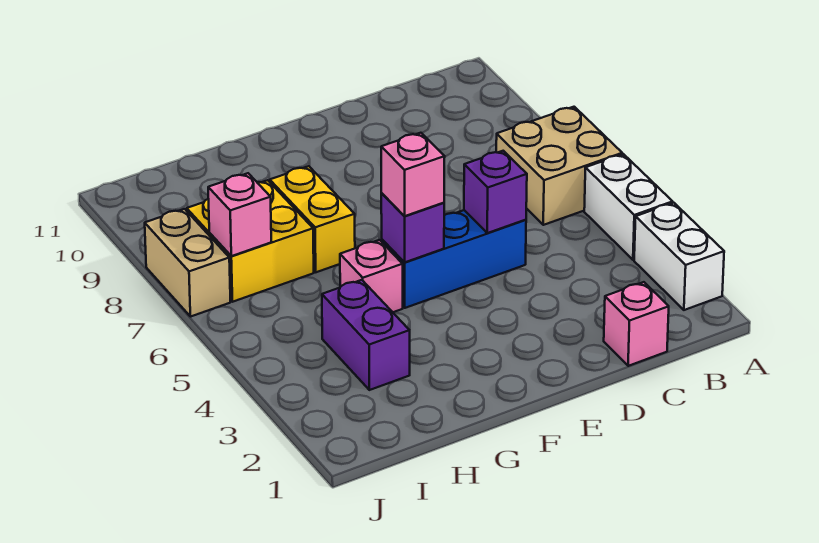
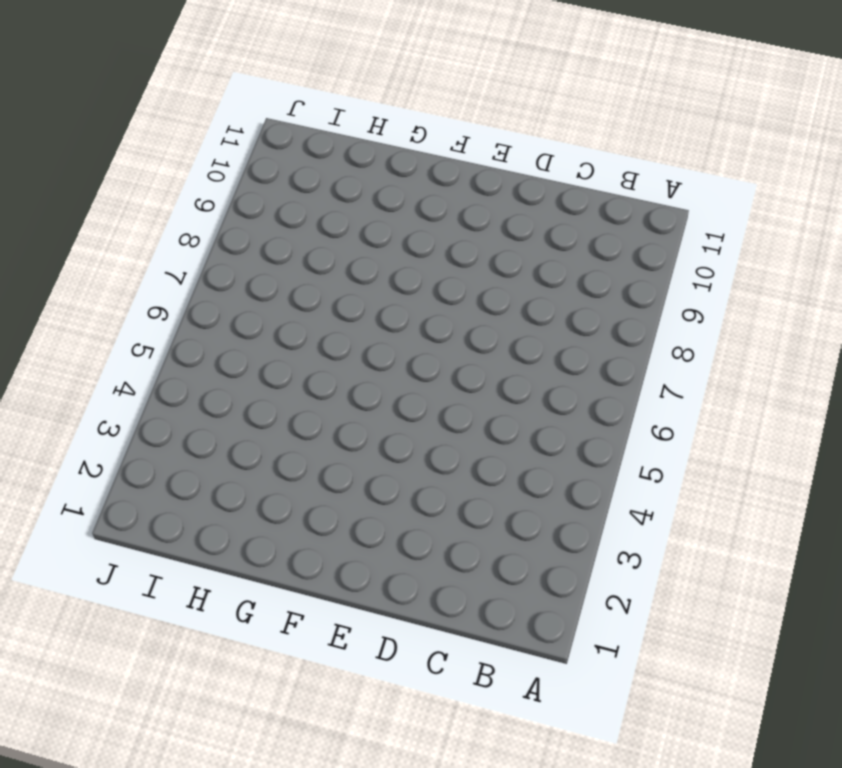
none -> white 1x2 brick [634,203,724,310]
none -> white 1x2 brick [584,154,673,260]
none -> tan 2x2 brick [496,107,622,225]

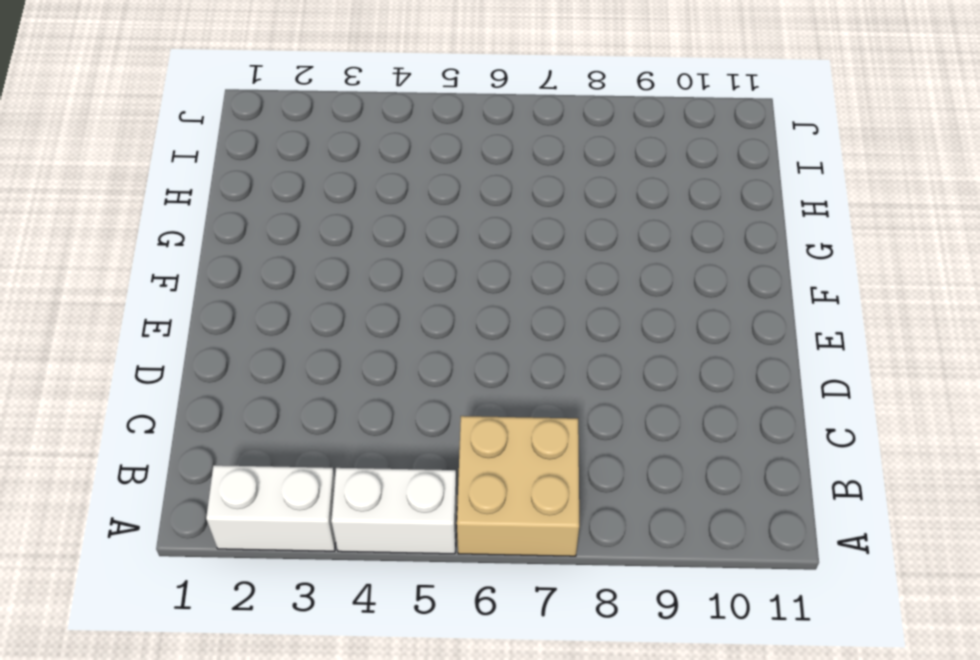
none -> pink 1x1 brick [604,282,669,366]
none -> blue 1x3 brick [382,210,526,308]
none -> pink 1x1 brick [340,240,403,312]

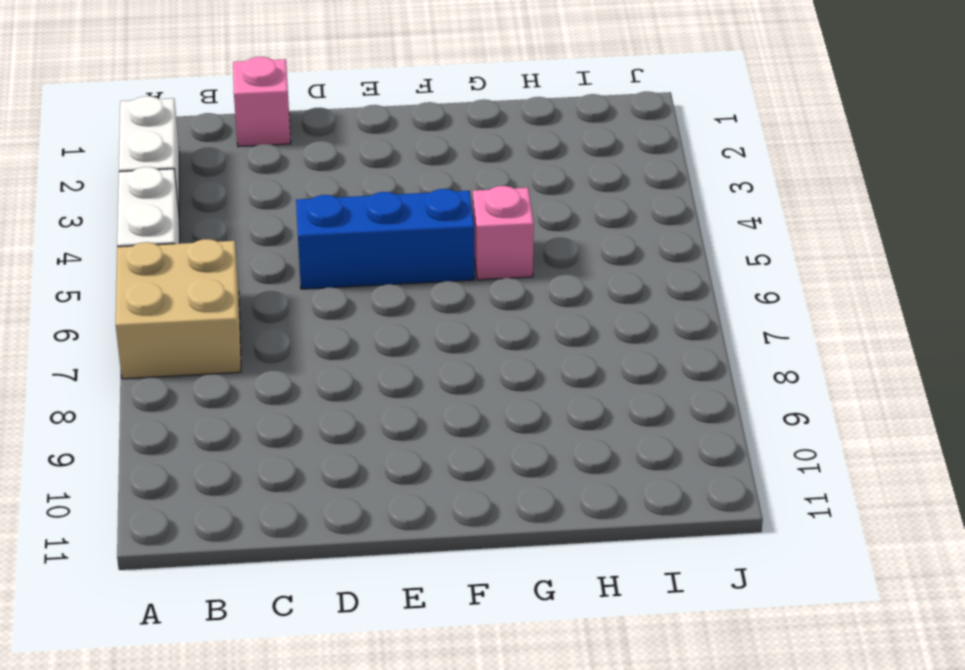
none -> yellow 1x2 brick [270,166,355,272]
none -> purple 1x2 brick [322,280,410,390]
none -> yellow 2x2 brick [187,180,314,302]

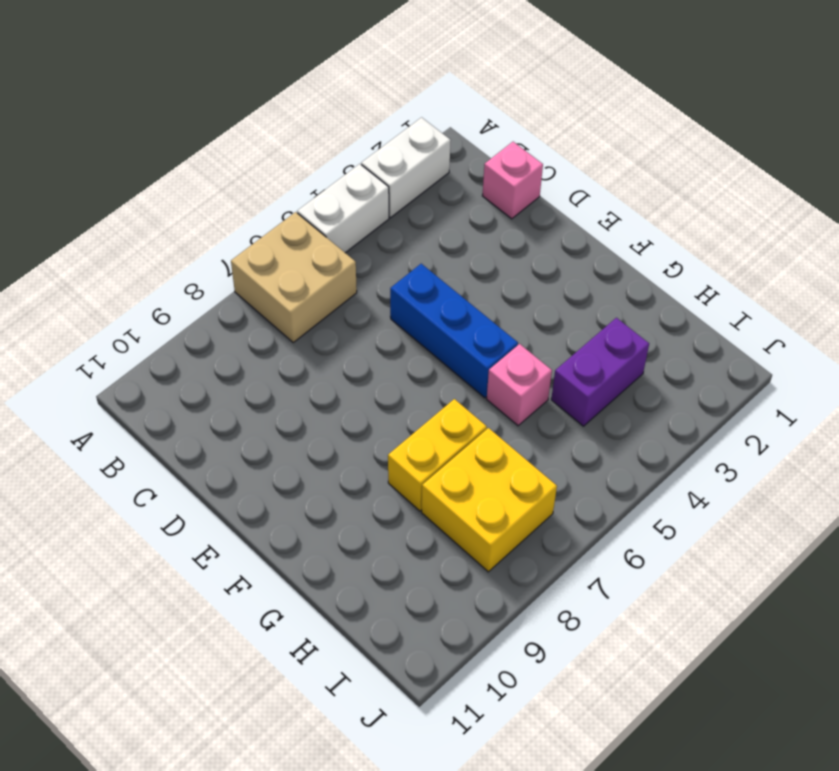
none -> tan 1x2 brick [145,209,230,317]
none -> purple 1x1 brick [464,151,527,233]
none -> purple 1x1 brick [381,193,444,262]

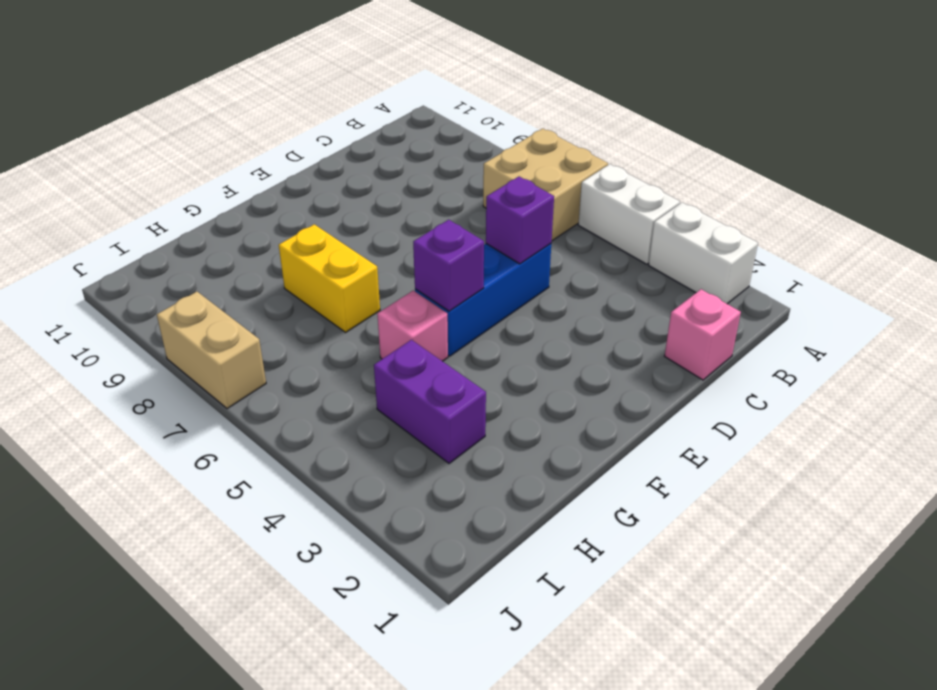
none -> yellow 2x2 brick [187,180,314,302]
none -> pink 1x1 brick [208,173,271,256]
none -> pink 1x1 brick [381,133,445,216]

